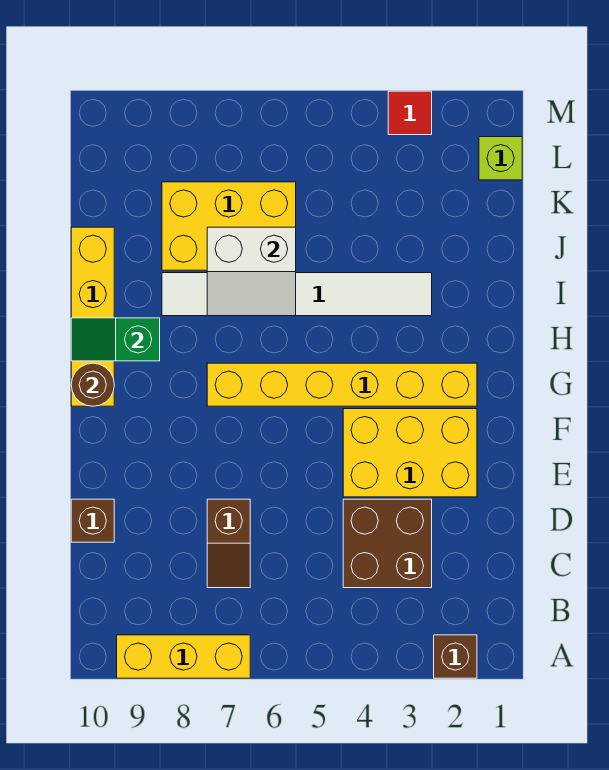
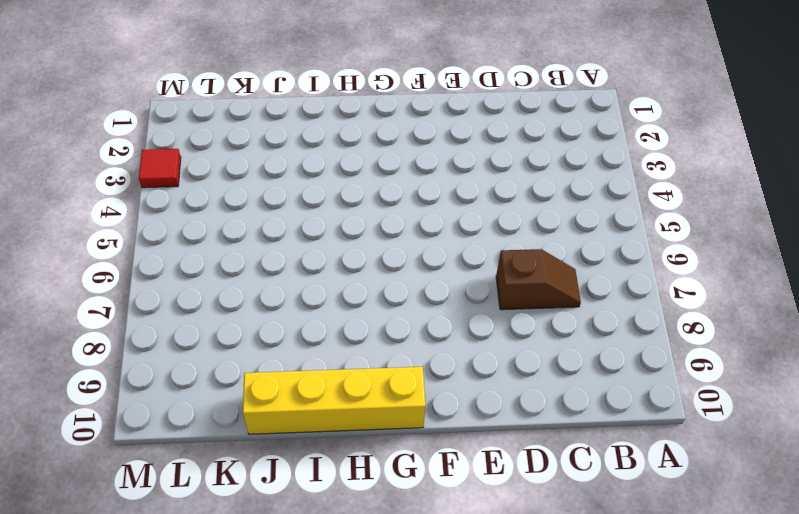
none -> brown 1x1 brick [434,635,477,678]
none -> yellow 1x3 brick [117,635,250,678]
none -> brown 2x2 brick [343,499,432,588]

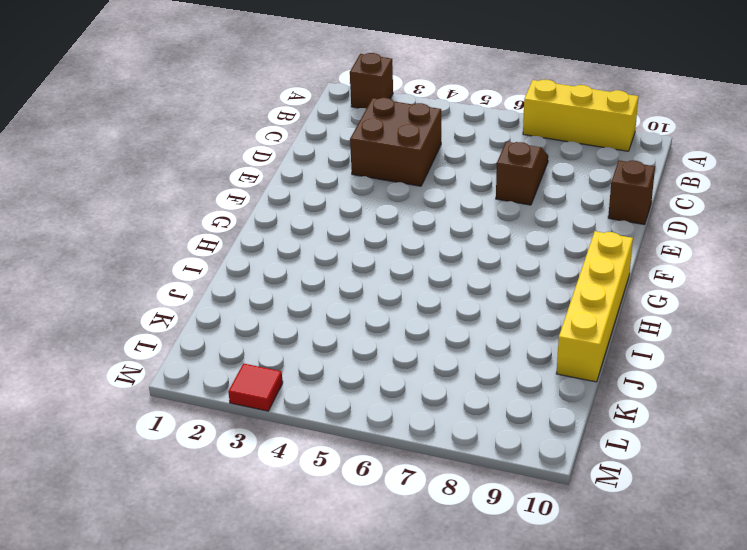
none -> yellow 2x3 brick [343,409,477,497]
none -> yellow 1x6 brick [207,363,477,406]
none -> white 1x6 tile [162,273,432,316]

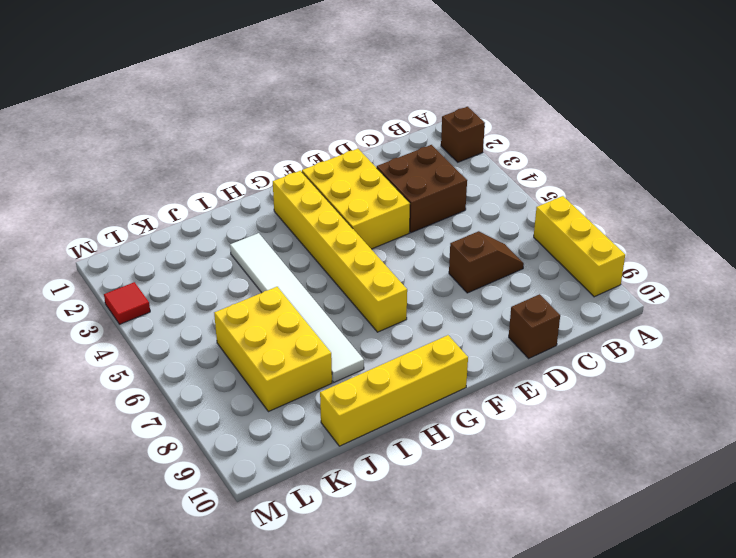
none -> lime 1x1 brick [479,137,522,180]
none -> brown 1x1 round brick [71,363,114,406]
none -> green 1x2 slope [71,318,160,361]

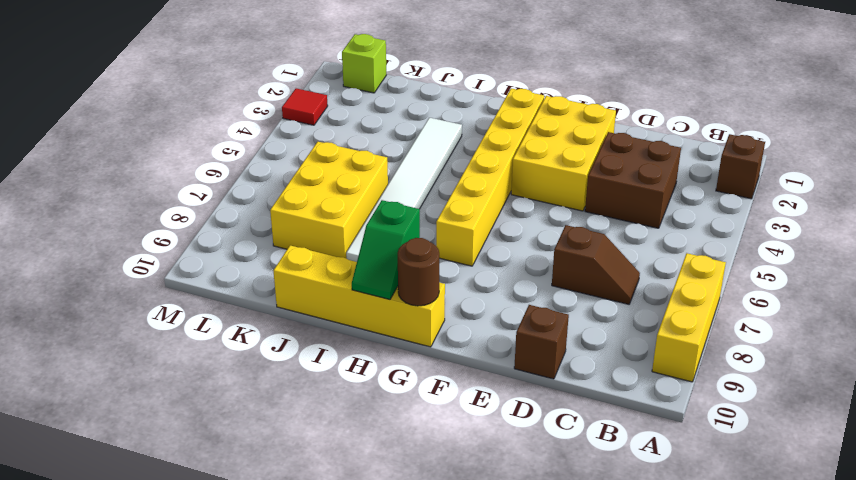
none -> white 2x2 slope [207,227,296,316]

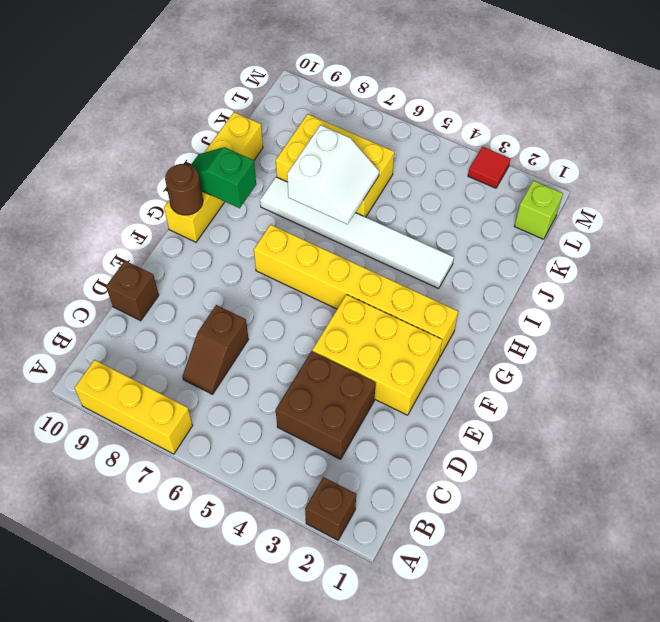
white 2x2 slope [287,125,379,224] -> white 2x2 slope turned to [207,227,296,316]

